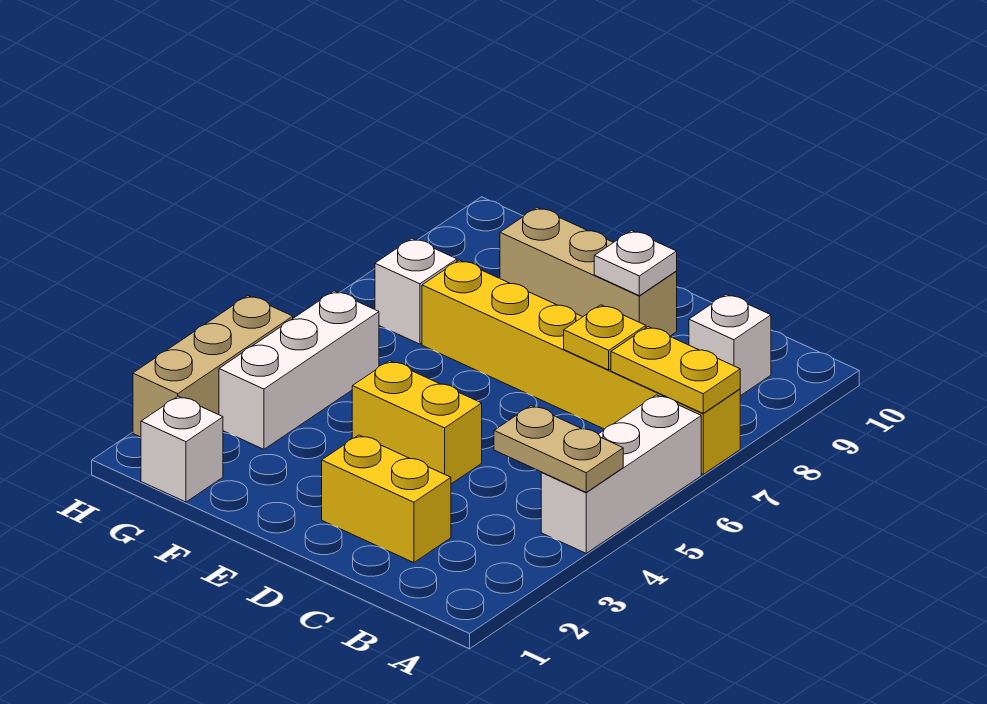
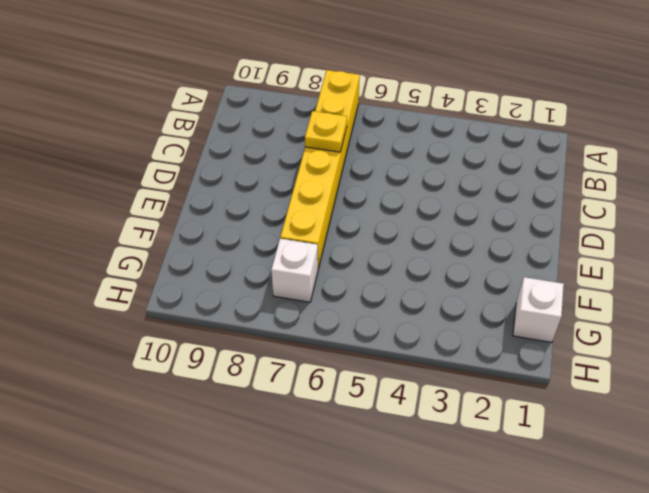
none -> white 1x3 brick [541,395,701,553]
none -> white 1x1 brick [689,294,771,396]
none -> yellow 1x2 brick [322,435,451,563]

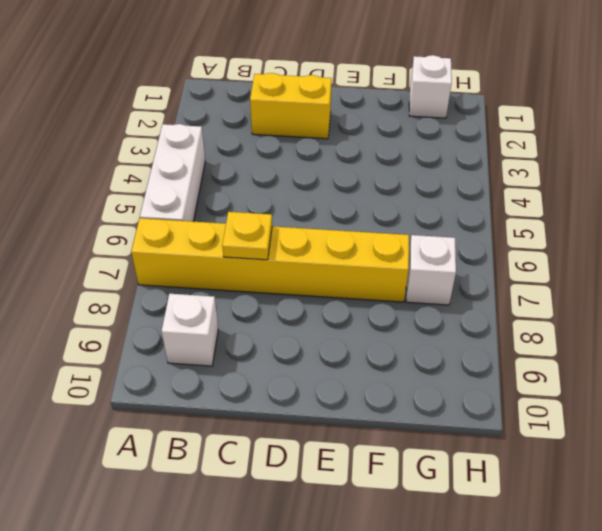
none -> yellow 1x2 brick [352,361,482,484]
none -> tan 1x3 brick [500,207,677,336]
none -> white 1x3 brick [219,291,379,449]

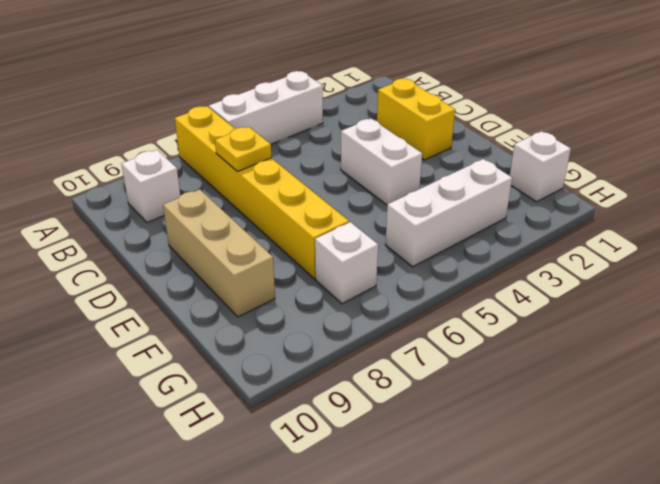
white 1x2 brick [341,119,422,205] -> yellow 1x2 brick [352,361,482,484]
none -> tan 1x3 brick [133,296,293,437]
none -> tan 1x2 plate [494,406,623,492]
none -> yellow 1x2 plate [611,327,740,413]

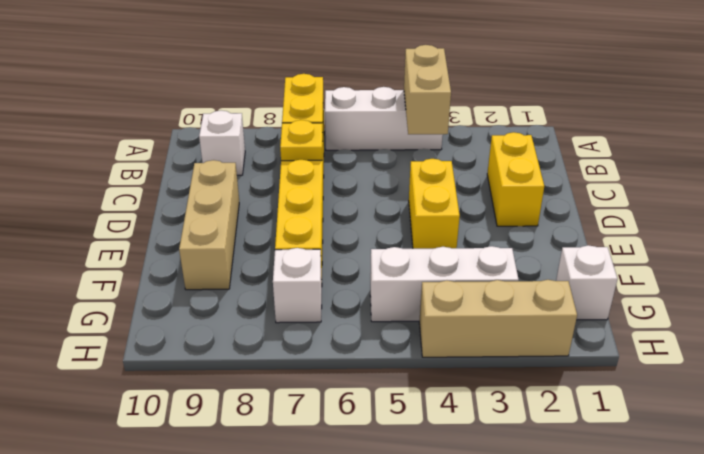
tan 1x2 brick [404,45,451,134] -> tan 1x2 plate [494,406,623,492]
none -> white 1x1 plate [594,230,677,296]

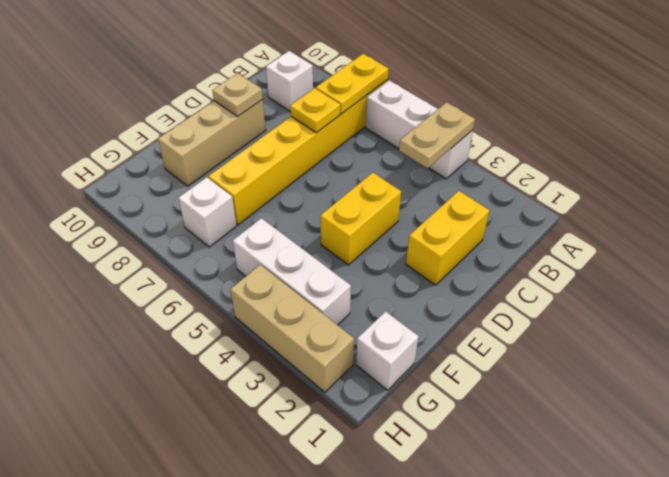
tan 1x1 plate [212,73,263,116] -> white 1x1 plate [594,230,677,296]

